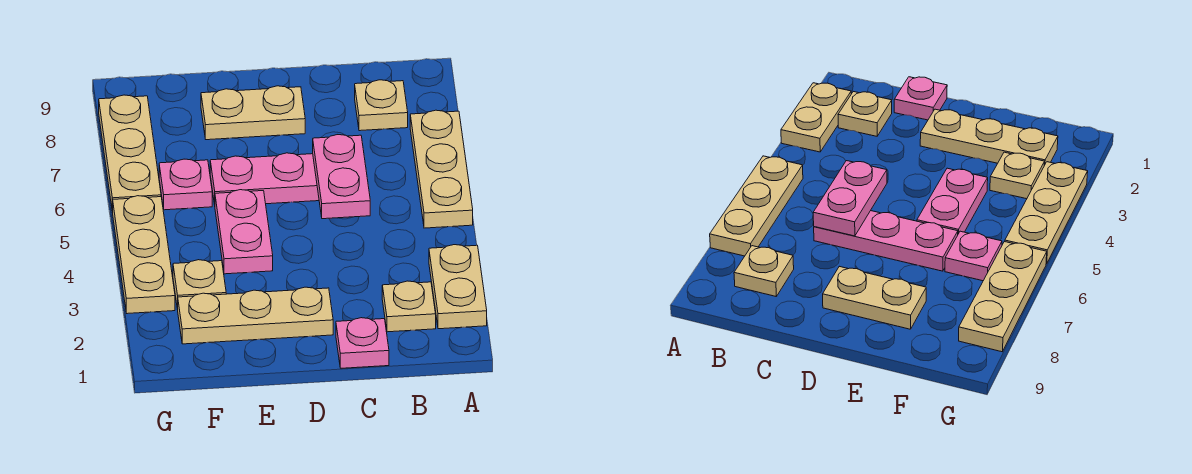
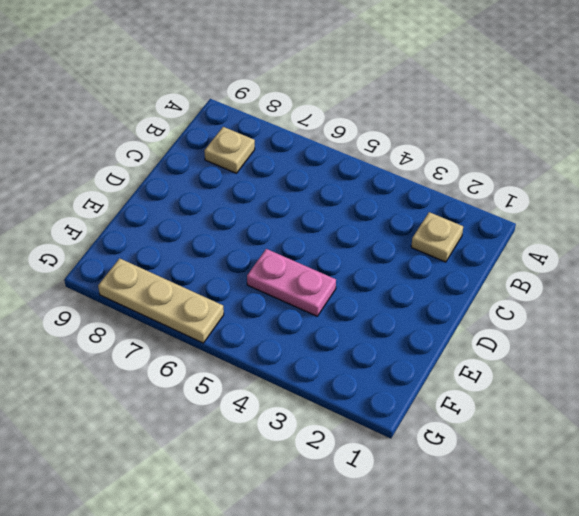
none -> tan 1x2 plate [429,245,487,329]
none -> tan 1x3 plate [410,110,473,228]
none -> pink 1x1 plate [336,318,389,368]

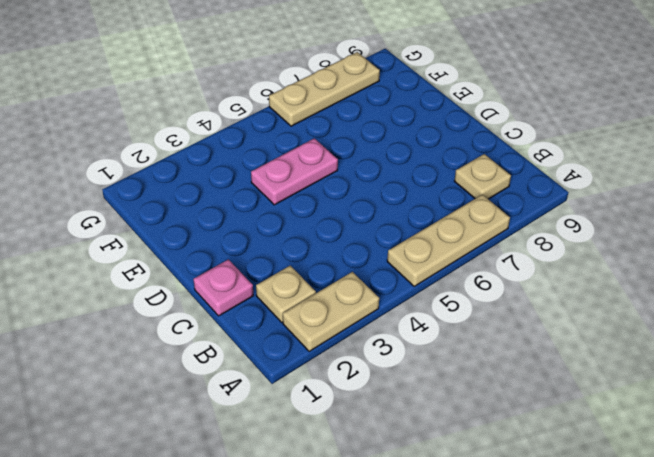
none -> pink 1x3 plate [210,153,319,204]
none -> tan 1x3 plate [178,287,333,344]
none -> tan 1x2 plate [201,86,305,140]

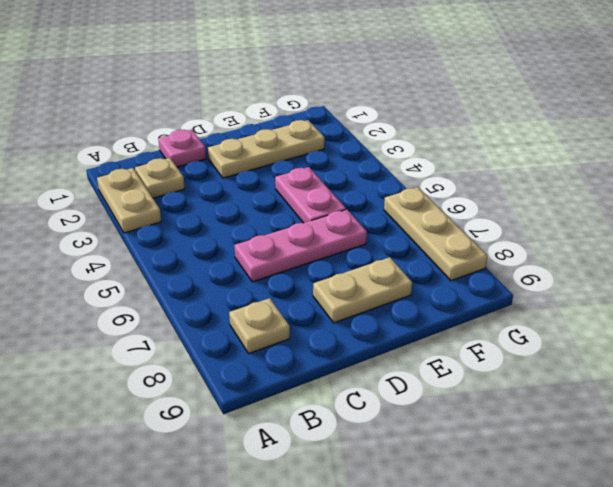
none -> tan 1x3 plate [410,110,473,228]
none -> tan 1x1 plate [173,260,226,310]
none -> pink 1x1 plate [159,159,212,210]

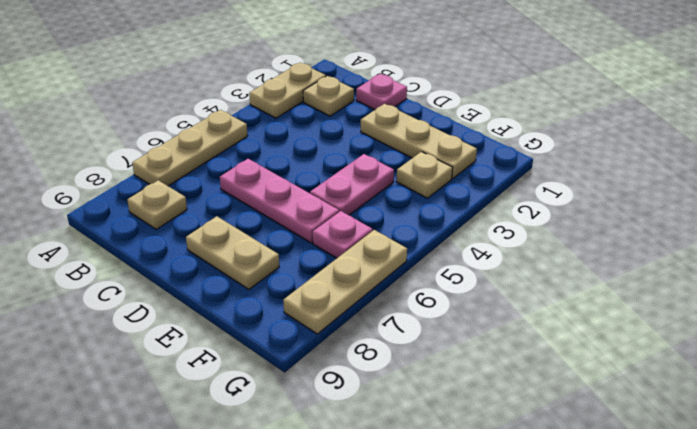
none -> tan 1x3 plate [113,196,175,314]
none -> pink 1x2 plate [313,135,370,219]

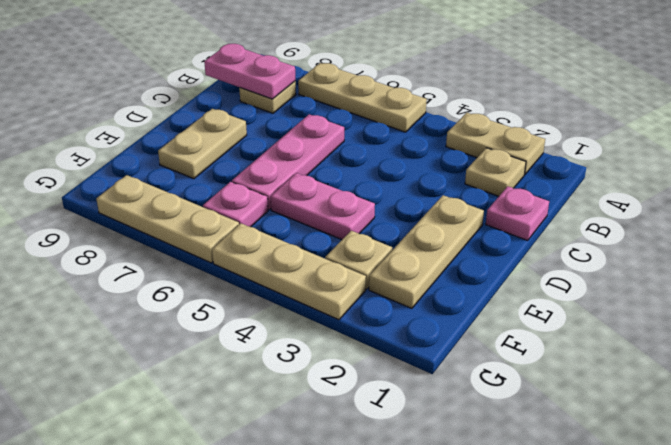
pink 1x2 plate [204,44,295,99] -> pink 1x2 plate moved to [313,135,370,219]

